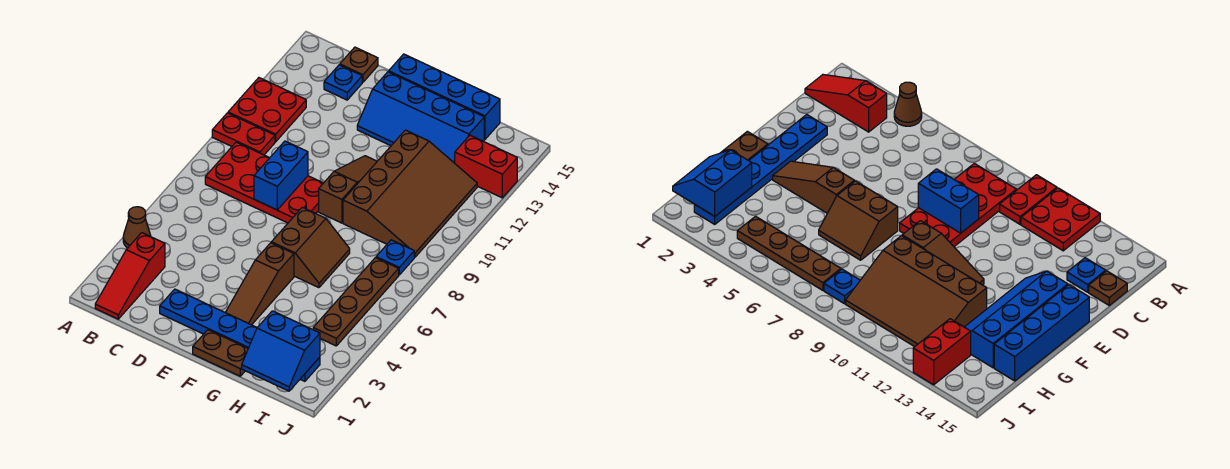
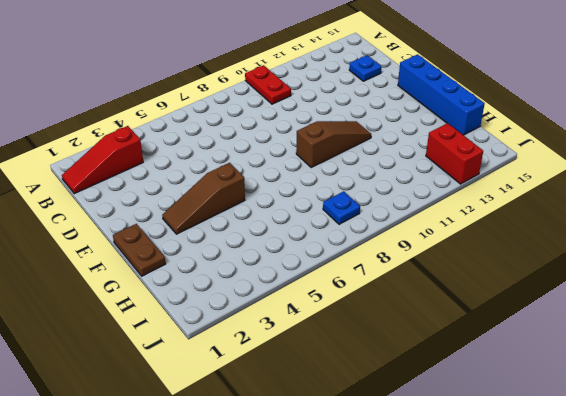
none -> brown 1x1 cone [123,207,151,248]
none -> red 2x2 plate [228,78,306,142]
none -> red 2x4 plate [205,142,323,223]

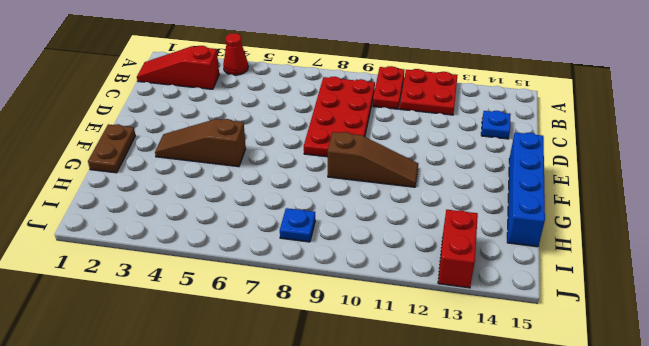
red 1x1 cone [223,33,248,75] -> brown 1x1 cone [123,207,151,248]
none -> brown 1x1 plate [340,47,378,82]
none -> blue 1x6 plate [160,289,320,381]
none -> blue 2x4 slope [357,72,484,163]

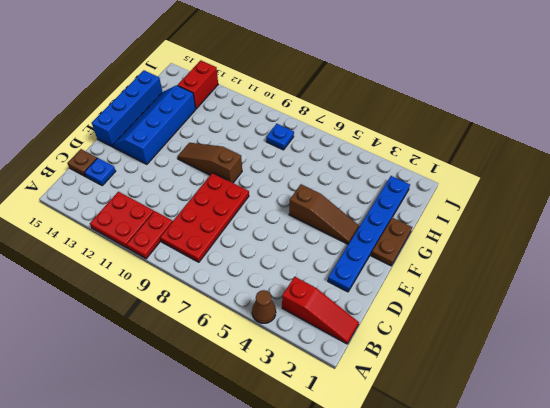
blue 2x4 slope [113,85,196,164] -> blue 2x4 slope turned to [357,72,484,163]
none -> brown 2x2 slope [271,207,350,288]
none -> brown 3x4 slope [343,130,477,257]
none -> brown 1x4 plate [313,258,399,346]

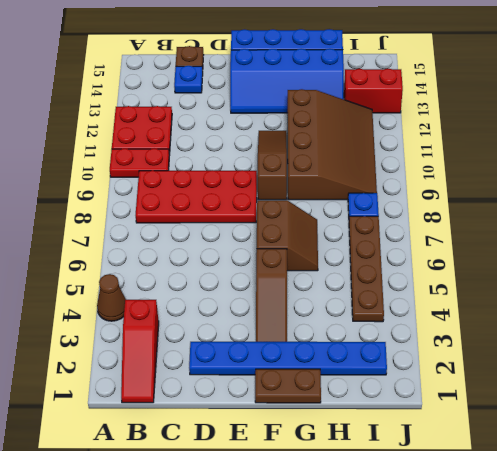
none -> blue 1x2 brick [254,141,308,210]
none -> blue 2x2 slope [242,311,320,391]

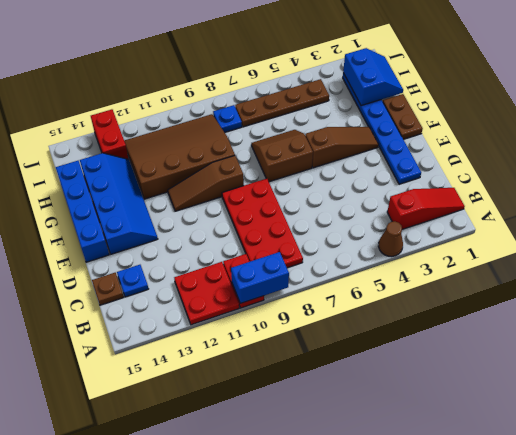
blue 1x2 brick [231,252,289,303] -> blue 1x2 brick moved to [254,141,308,210]

